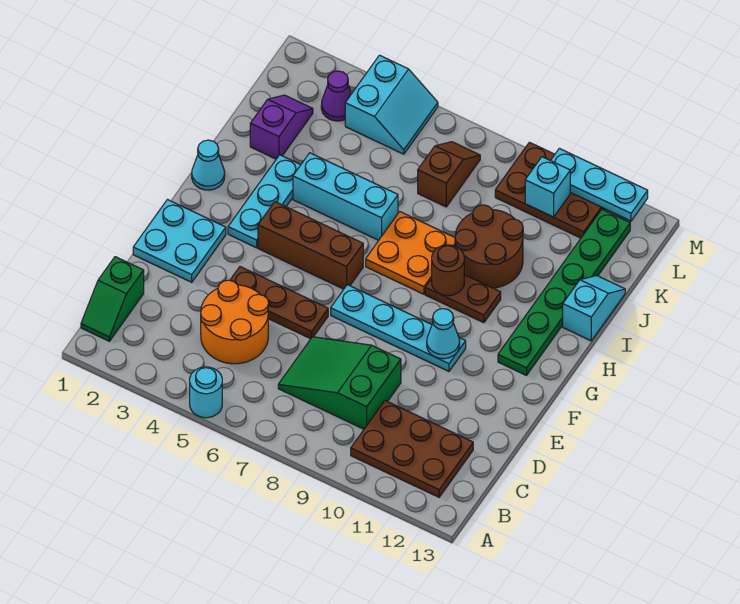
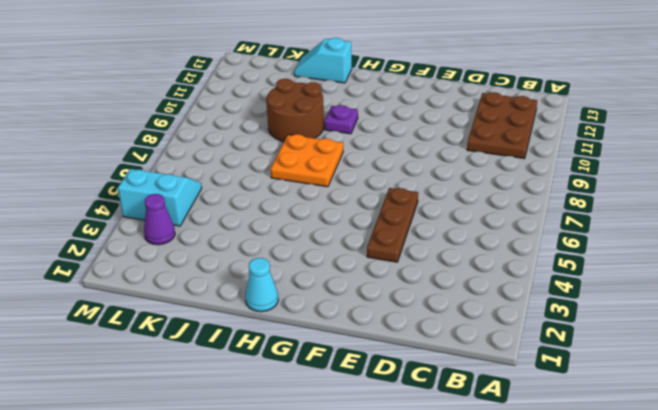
purple 1x1 plate [324,105,358,134] -> brown 1x2 plate [425,275,501,323]
none -> cyan 1x1 round brick [190,367,222,418]
none -> green 1x2 slope [81,257,144,341]
none -> orange 2x2 round brick [201,280,269,364]

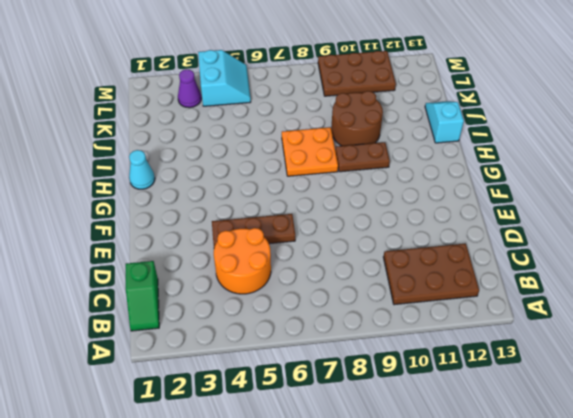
none -> cyan 1x1 round brick [190,367,222,418]
none -> green 2x3 slope [278,337,401,429]
none -> cyan 2x2 plate [133,200,226,282]

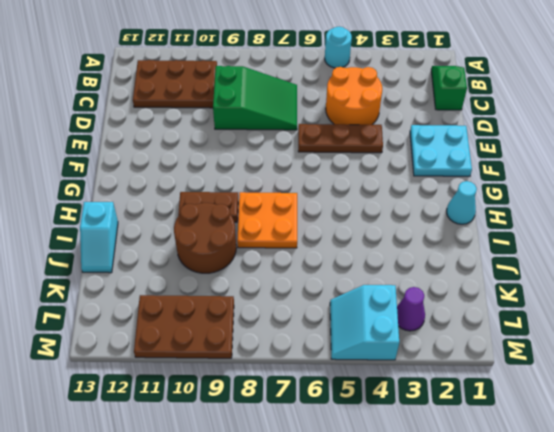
none -> cyan 1x4 plate [331,285,466,371]
none -> cyan 1x3 plate [228,155,301,248]
none -> brown 1x3 brick [258,202,363,289]

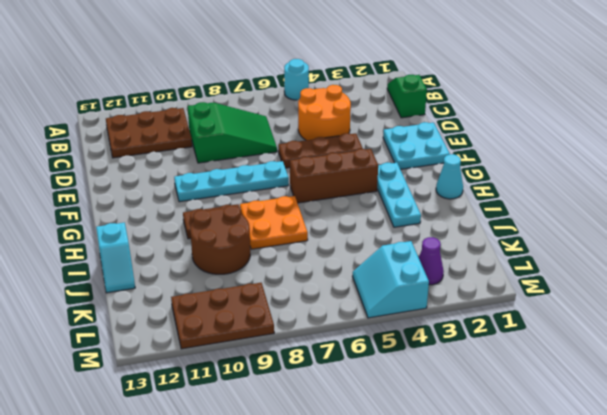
none -> green 1x6 plate [498,209,630,375]
none -> cyan 1x3 brick [293,153,398,240]
none -> purple 1x2 slope [250,95,313,159]

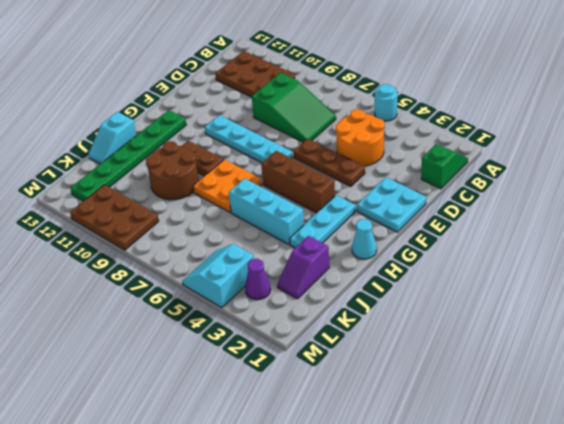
none -> brown 1x2 slope [418,142,480,207]
none -> cyan 1x1 cone [427,309,460,359]
none -> brown 1x1 round brick [432,245,464,296]

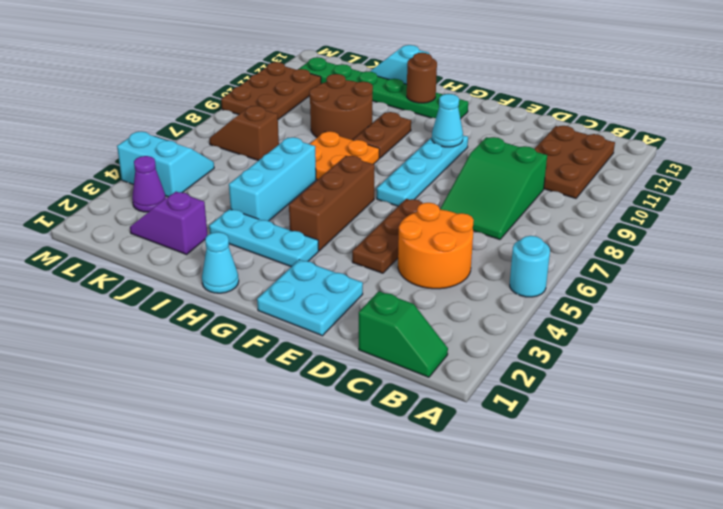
brown 1x1 round brick [407,53,437,103] -> brown 1x1 round brick moved to [432,245,464,296]
none -> cyan 1x1 brick [525,157,570,217]
none -> cyan 1x3 plate [551,148,648,221]

